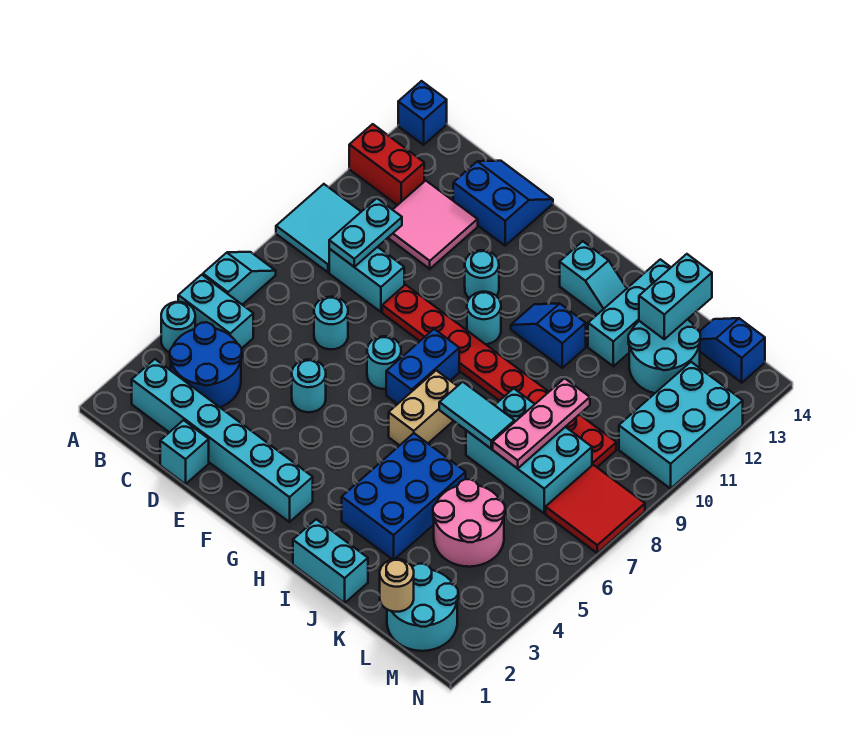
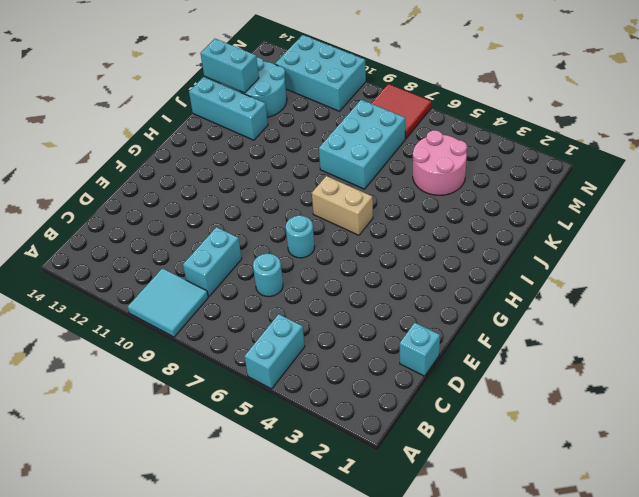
none -> cyan 1x1 round brick [161,302,195,353]
none -> cyan 1x2 slope [203,252,276,305]
none -> red 1x2 brick [349,124,424,205]
none -> blue 1x1 brick [398,81,447,145]

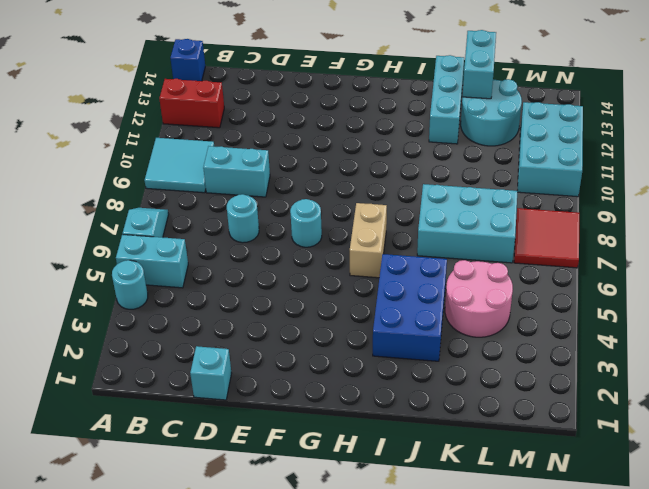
none -> cyan 1x6 brick [132,359,313,522]
none -> blue 2x2 round brick [170,322,242,407]
none -> pink 2x2 tile [388,181,478,269]
none -> blue 2x2 slope [453,161,553,246]

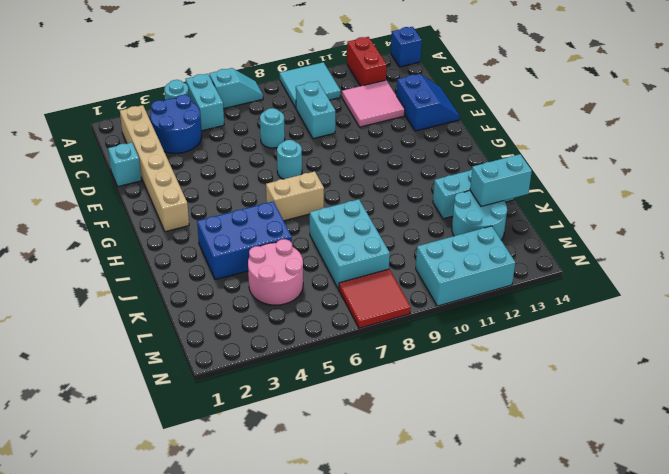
tan 1x6 brick [120,105,189,232] -> cyan 1x6 brick [132,359,313,522]
none -> cyan 1x1 round brick [292,360,326,412]
none -> red 1x8 plate [382,285,616,467]
none -> cyan 1x1 round brick [465,250,499,298]
none -> blue 1x2 brick [386,329,459,404]

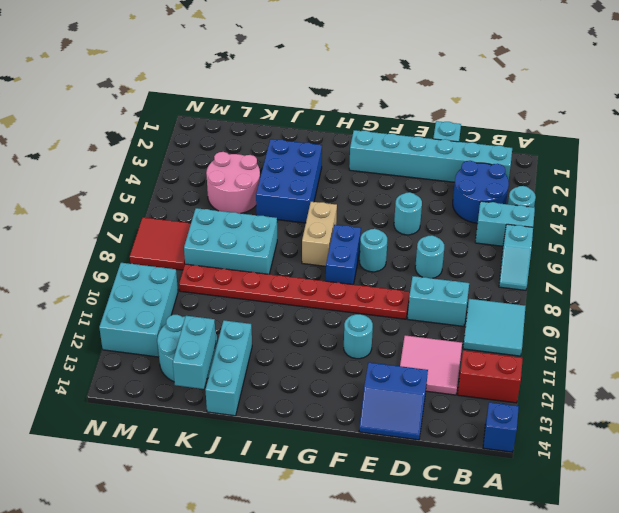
none -> cyan 1x1 round brick [467,292,501,344]
none -> blue 1x2 slope [511,303,586,368]
none -> cyan 1x2 slope [560,241,627,314]
none -> cyan 1x2 brick [293,519,368,603]

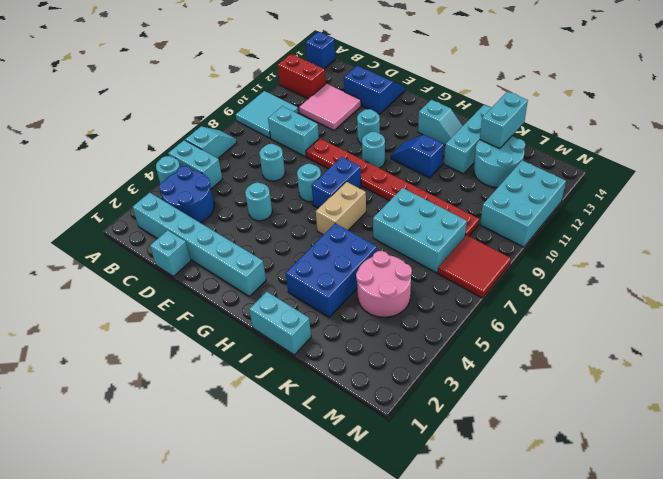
none -> cyan 2x2 round brick [387,564,458,651]
none -> blue 1x2 slope [699,318,765,383]
none -> cyan 1x2 plate [329,198,402,267]
none -> cyan 1x2 tile [439,382,515,449]

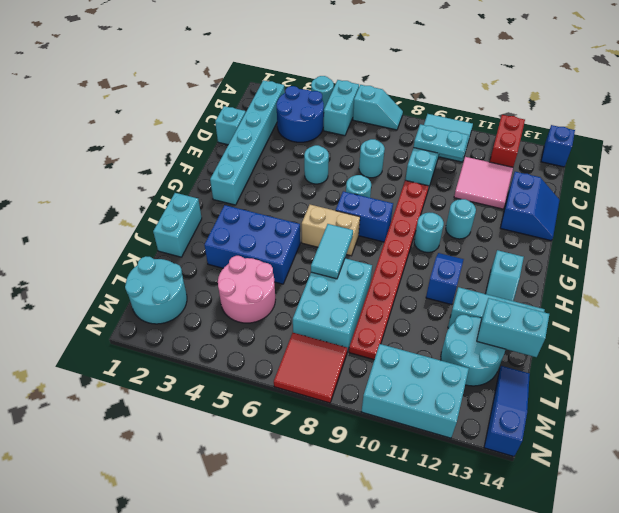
blue 1x3 slope [484,366,530,456] -> blue 1x2 slope [699,318,765,383]
none -> pink 1x3 plate [493,378,590,469]
none -> tan 1x1 round brick [380,559,414,612]

